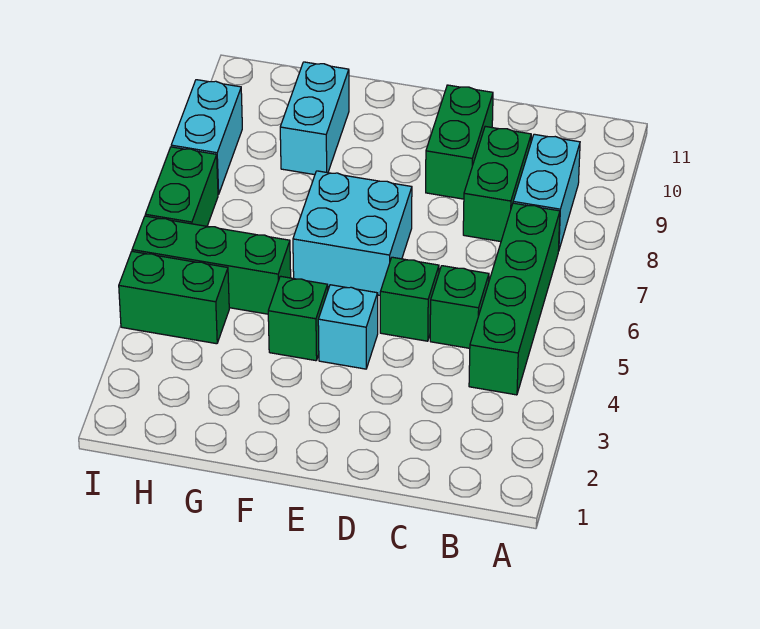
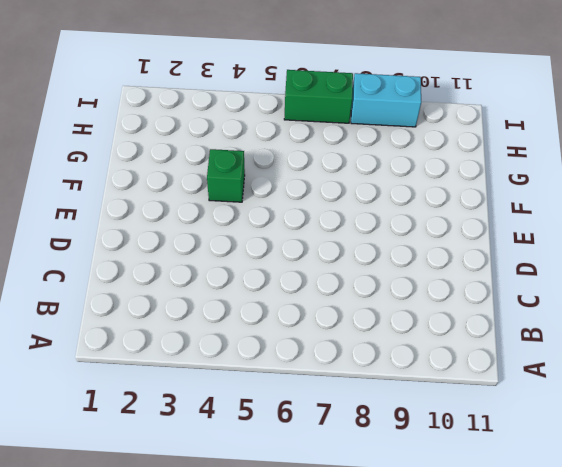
none -> green 1x4 brick [469,203,560,395]
none -> cyan 1x2 brick [513,134,580,251]
none -> green 1x1 brick [430,266,489,348]

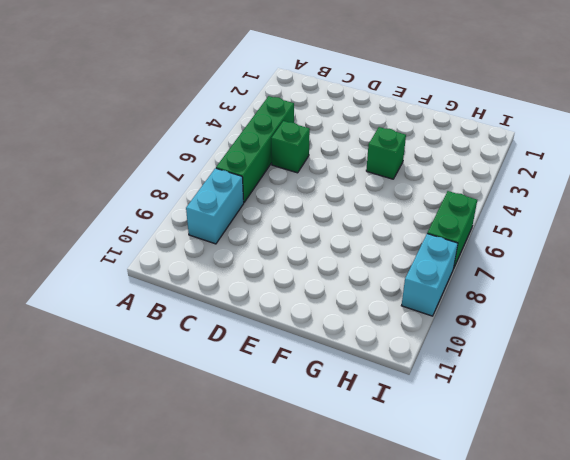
none -> green 1x2 brick [463,126,531,242]
none -> green 1x1 brick [380,257,439,341]
none -> green 1x2 brick [426,85,493,199]

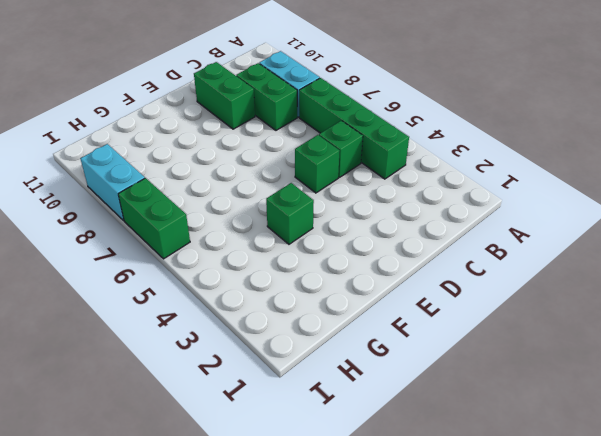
none -> cyan 1x1 brick [318,285,378,369]
none -> cyan 2x2 brick [293,171,412,295]
none -> green 1x3 brick [132,216,291,314]

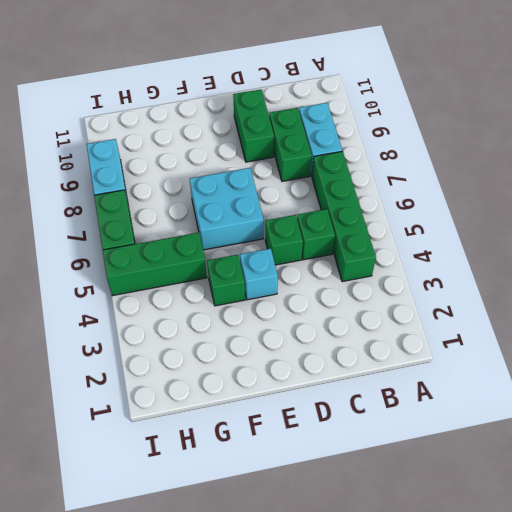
none -> cyan 1x2 brick [280,62,349,175]
none -> green 1x2 brick [119,251,229,344]

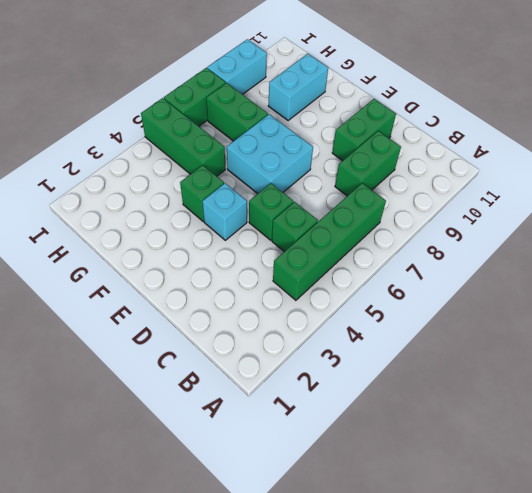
green 1x2 brick [206,83,268,141] -> green 1x2 brick moved to [119,251,229,344]
none -> cyan 1x2 brick [513,134,580,251]

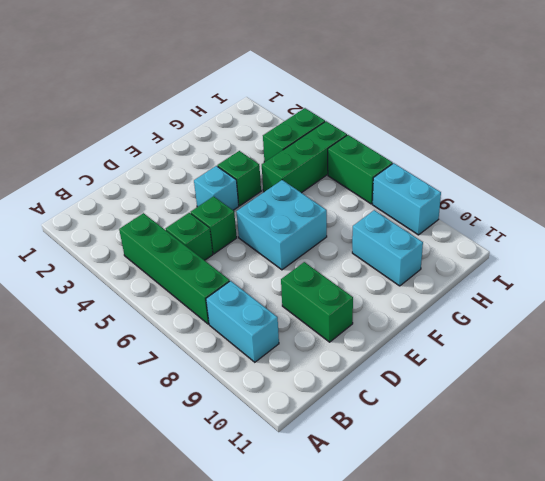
none -> green 1x2 brick [463,126,531,242]

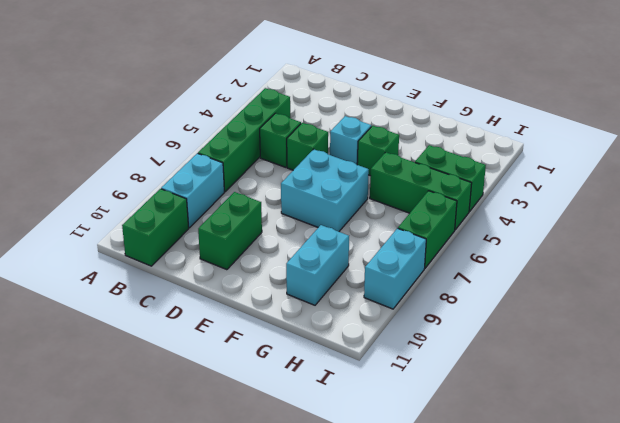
green 1x2 brick [122,189,189,266] -> green 1x2 brick moved to [463,126,531,242]

